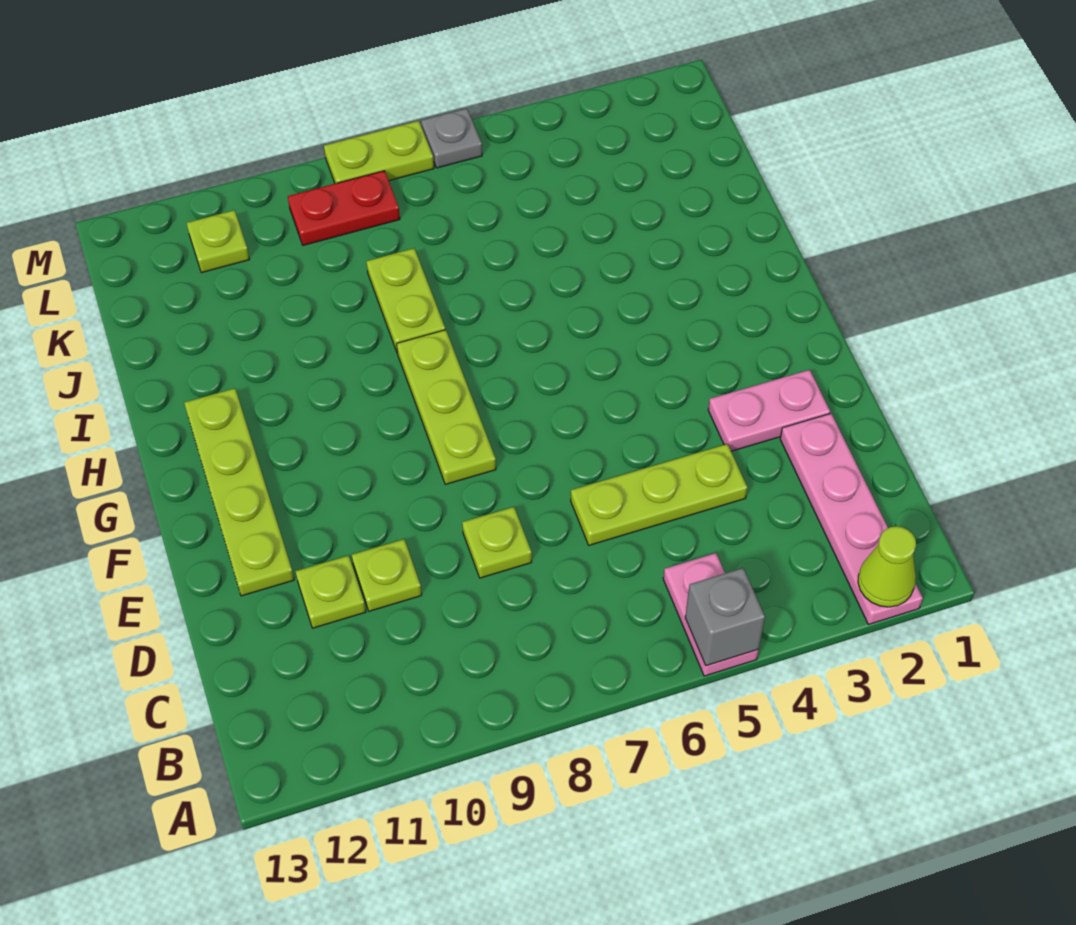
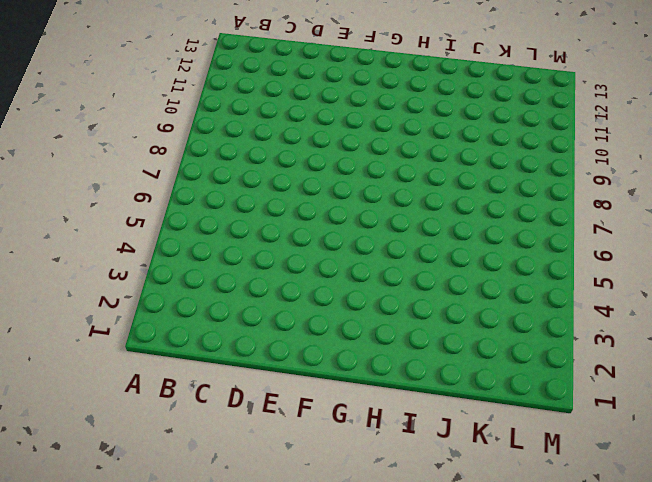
none -> pink 1x4 plate [780,414,923,625]
none -> pink 1x2 plate [663,553,759,676]
none -> lime 1x3 plate [571,444,747,545]

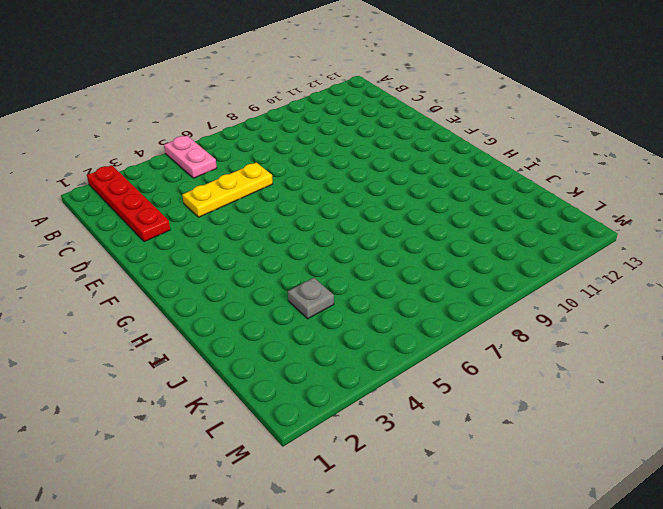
red 1x4 plate [87,165,170,242] -> pink 1x4 plate [780,414,923,625]
yellow 1x3 plate [182,163,273,217] -> lime 1x3 plate [571,444,747,545]
grey 1x1 plate [288,278,334,319] -> grey 1x1 plate moved to [421,108,482,168]
none -> lime 1x1 plate [462,507,532,578]
none -> lime 1x1 plate [352,539,422,611]
none -> lime 1x1 plate [295,555,366,628]

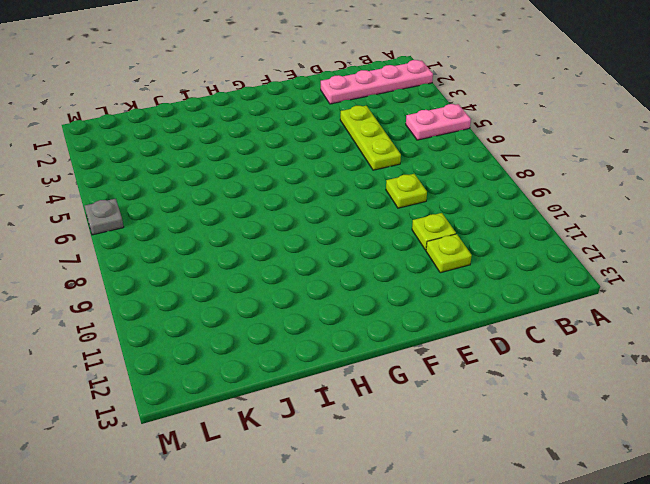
none -> pink 1x2 plate [708,370,830,451]
none -> lime 1x4 plate [184,388,294,596]
none -> lime 1x3 plate [397,330,496,484]

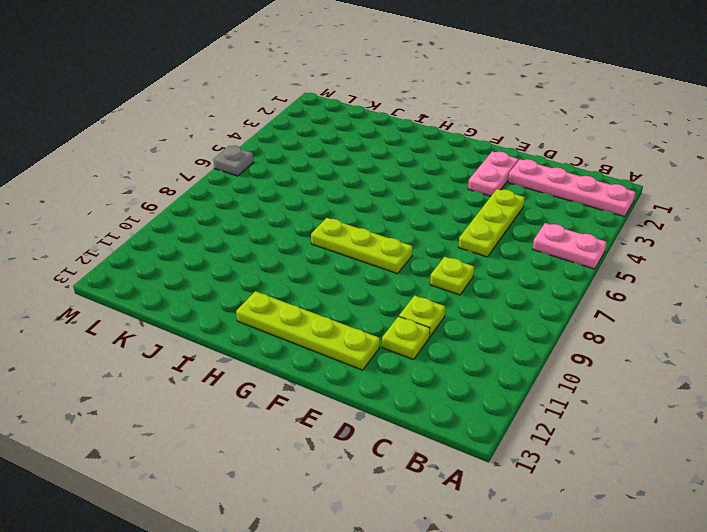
none -> lime 1x2 plate [366,248,445,353]
none -> red 1x2 plate [288,171,400,245]
none -> lime 1x1 plate [187,210,250,273]

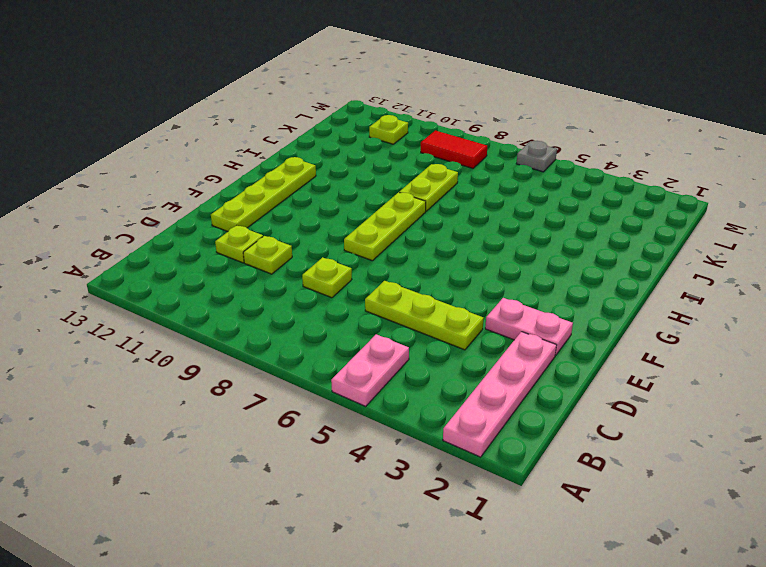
red 1x2 tile [421,131,487,168] -> red 1x2 plate [288,171,400,245]
none -> lime 1x2 plate [324,121,434,184]
none -> lime 1x1 cone [858,526,916,607]
none -> grey 1x1 brick [685,568,765,666]

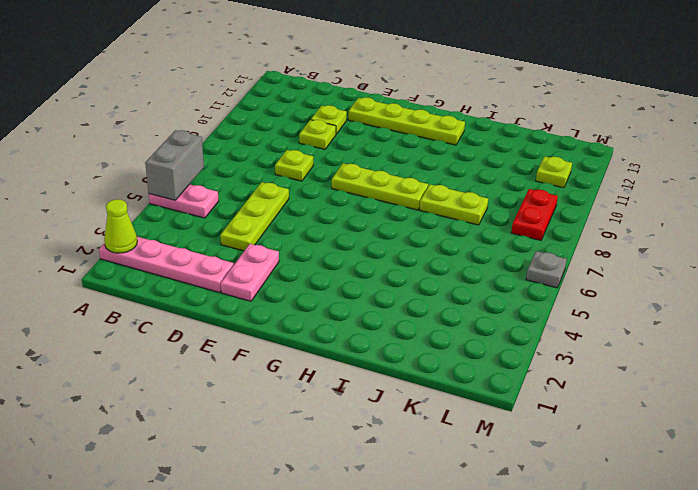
grey 1x2 brick [145,130,204,200] -> grey 1x1 brick [685,568,765,666]
none -> lime 1x2 plate [324,121,434,184]

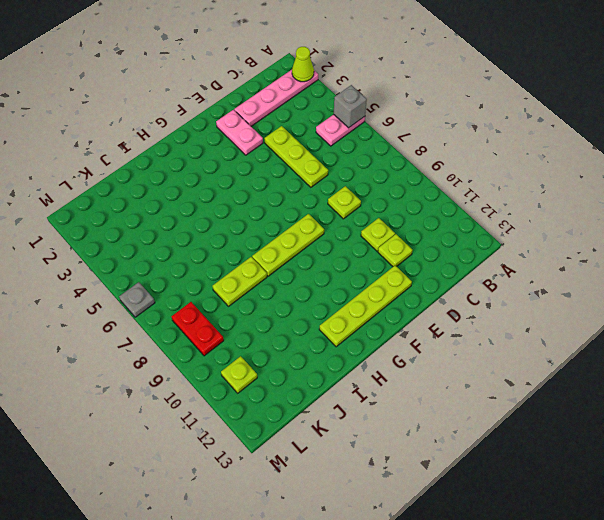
none -> lime 1x2 plate [324,121,434,184]

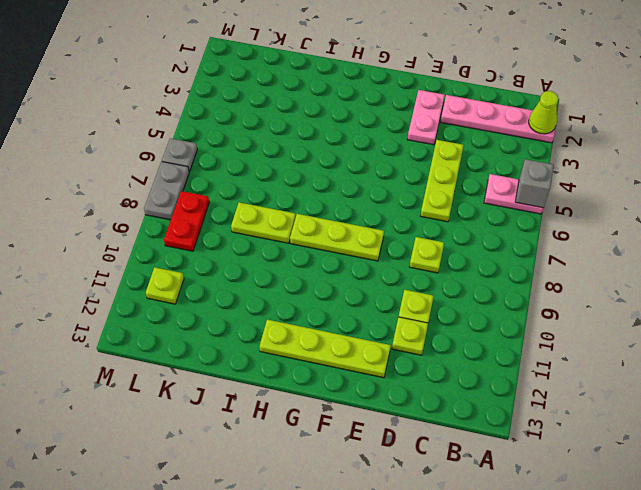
grey 1x2 plate [144,162,189,220] -> lime 1x2 plate [324,121,434,184]

